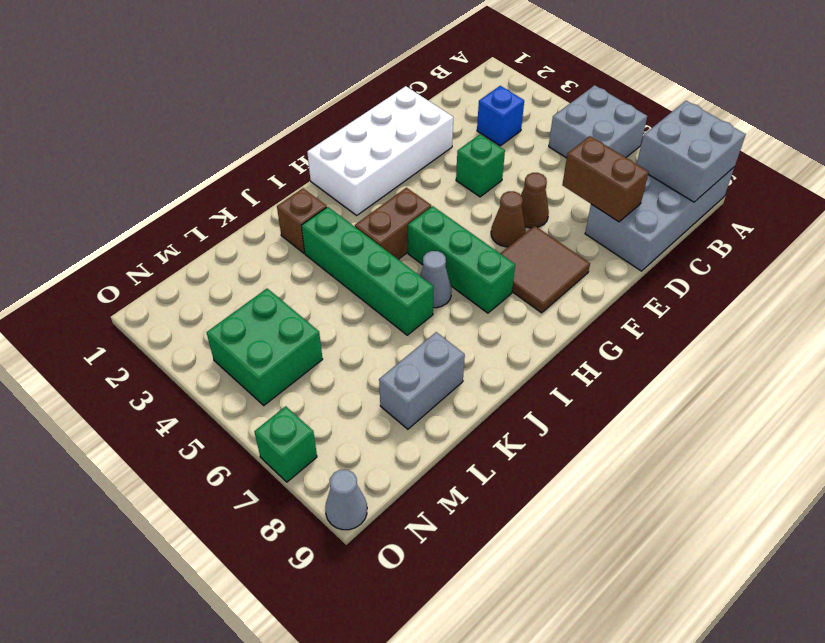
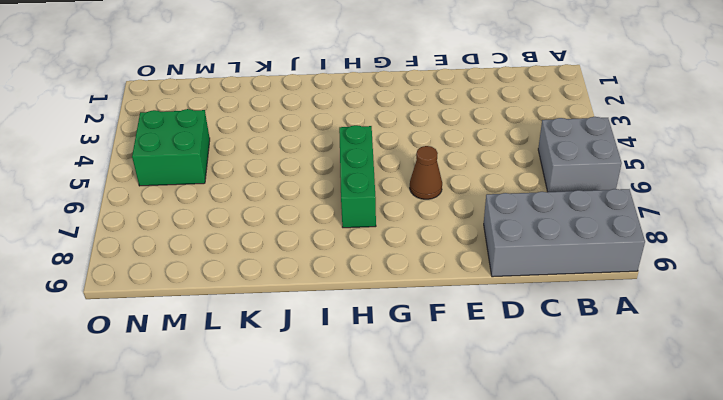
none -> blue 1x1 brick [477,86,524,146]
none -> white 2x4 brick [307,86,453,215]
none -> green 1x1 brick [456,134,505,197]

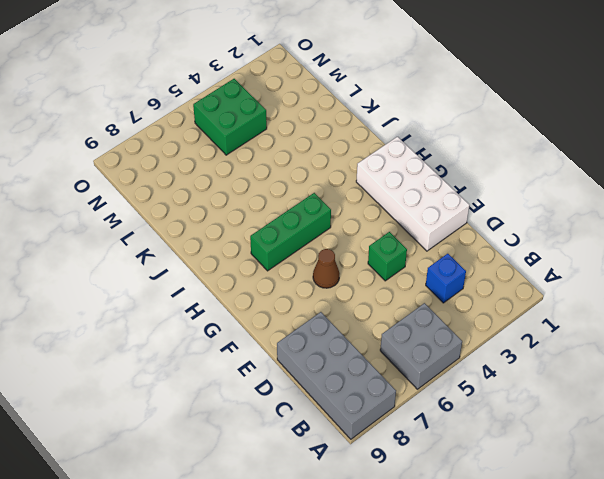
none -> brown 1x1 cone [521,173,549,228]
none -> brown 2x2 tile [500,226,590,313]
none -> brown 1x2 brick [355,188,431,259]

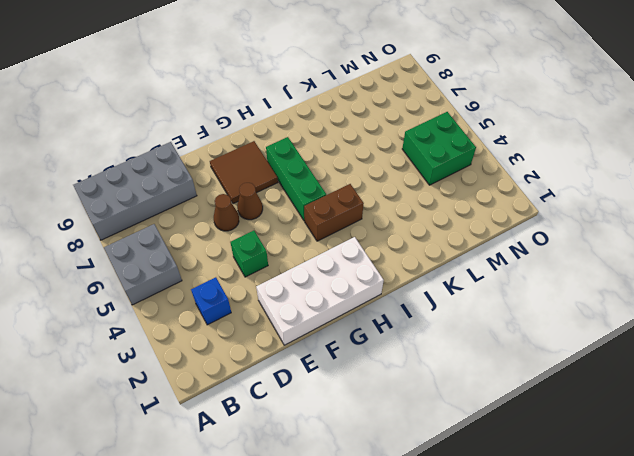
none -> grey 1x1 cone [420,251,452,308]
none -> brown 1x1 brick [277,188,327,253]
none -> green 1x4 brick [302,207,434,335]

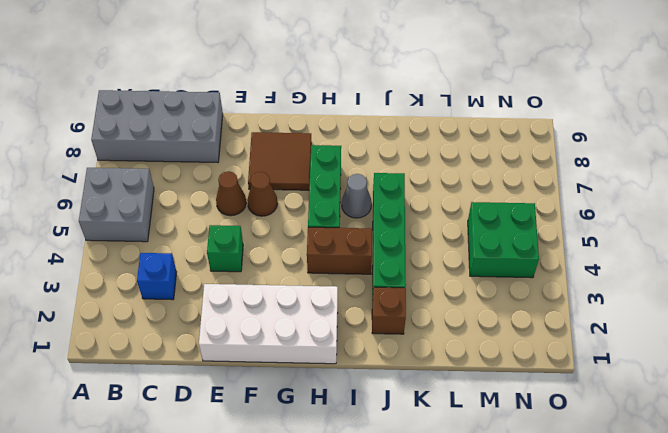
none -> grey 1x2 brick [379,332,465,429]
none -> green 1x1 brick [254,406,317,482]
none -> grey 1x1 cone [325,470,367,530]

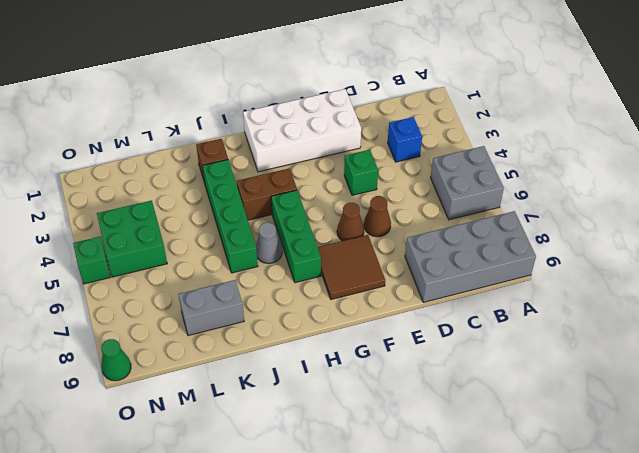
green 1x1 brick [73,237,111,284] -> green 1x1 brick moved to [254,406,317,482]
green 1x1 cone [101,339,131,381] -> grey 1x1 cone [325,470,367,530]
none -> grey 2x2 brick [637,101,746,202]
none -> brown 1x2 brick [562,136,649,222]

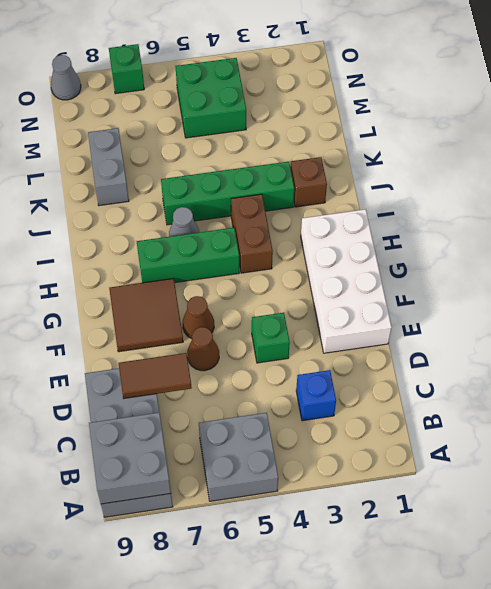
brown 1x2 tile [119,353,192,398] -> brown 1x2 brick [562,136,649,222]

